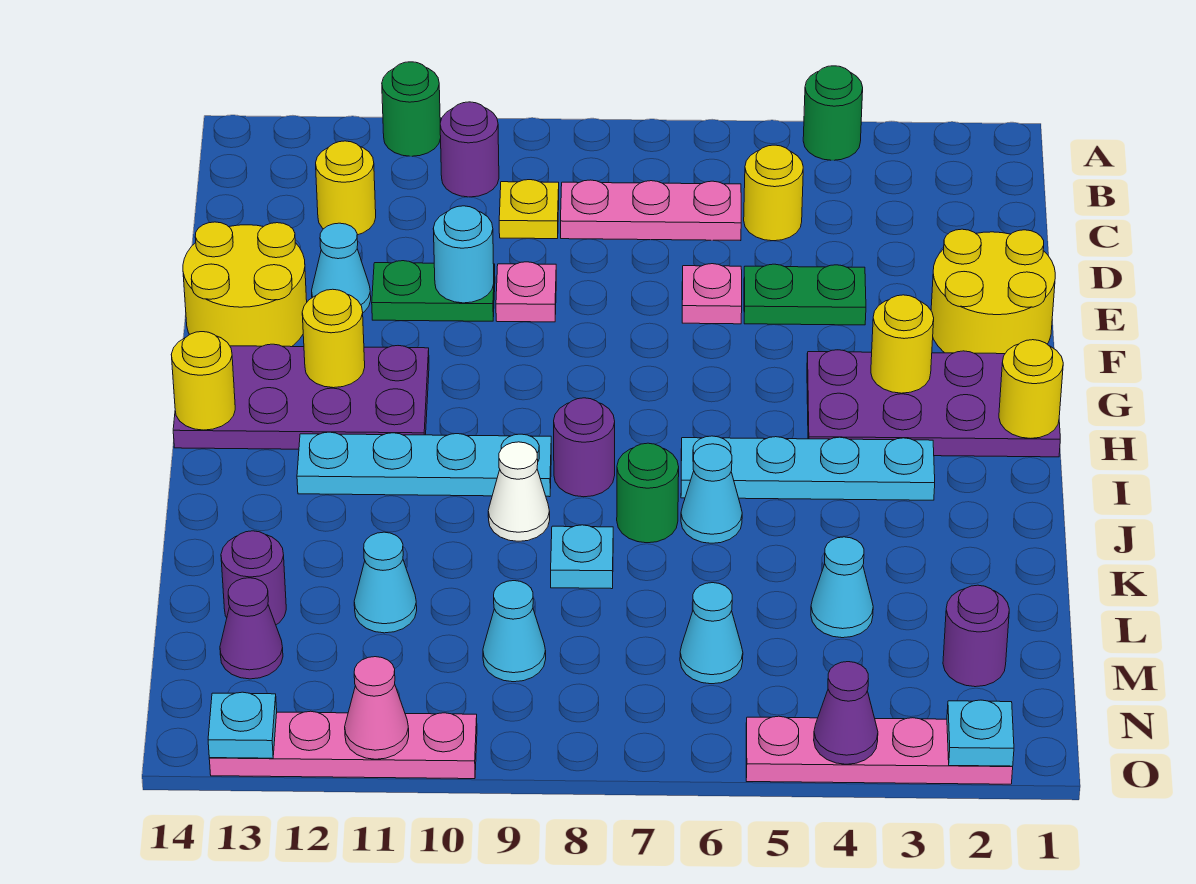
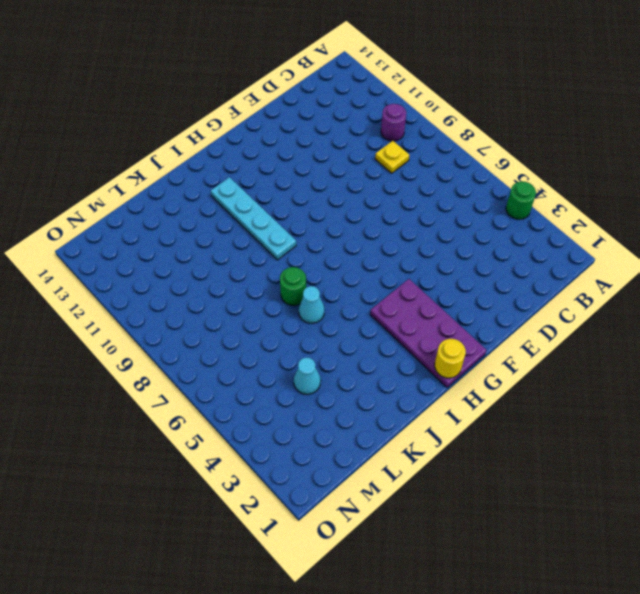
none -> green 1x1 round brick [382,62,441,156]
none -> yellow 1x1 round brick [744,145,803,241]
none -> pink 1x3 plate [561,180,741,241]
none -> yellow 1x1 round brick [316,141,376,235]

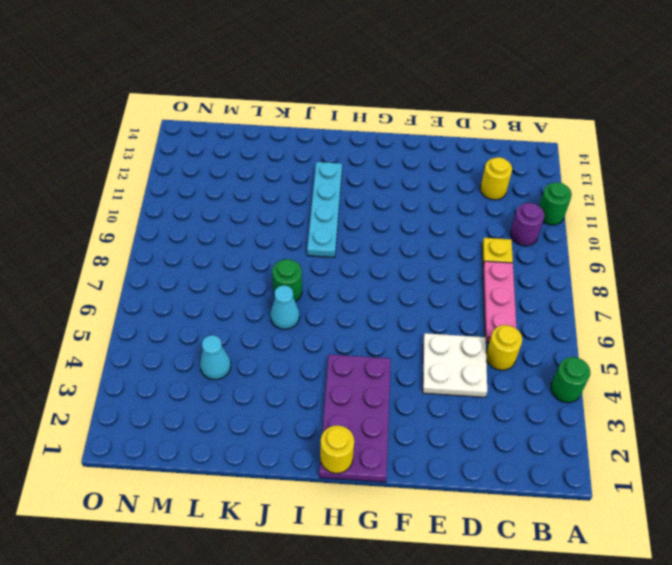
white 2x2 plate [423,333,487,397] -> green 1x2 plate [744,264,866,325]
none -> yellow 2x2 round brick [931,229,1055,354]
none -> pink 1x1 plate [682,264,742,324]
none -> pink 1x1 plate [496,262,556,322]
none -> green 1x2 plate [372,261,495,321]

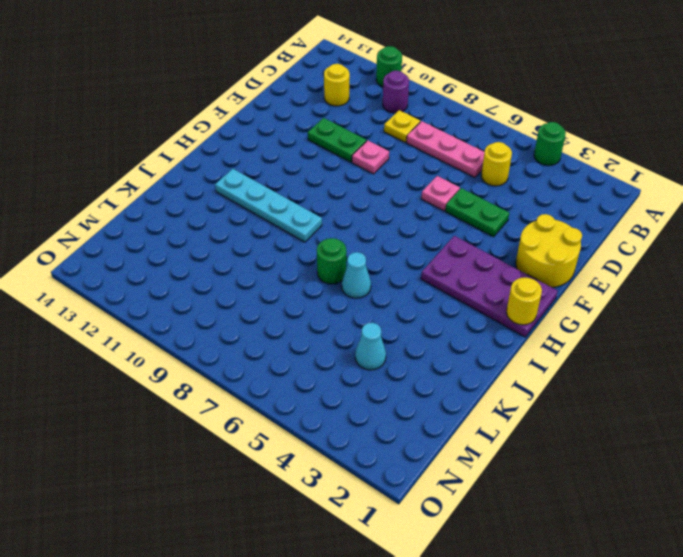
none -> cyan 1x1 cone [312,223,371,312]
none -> yellow 2x2 round brick [183,222,307,347]
none -> purple 2x4 plate [173,344,429,449]
none -> cyan 1x4 plate [681,436,935,500]

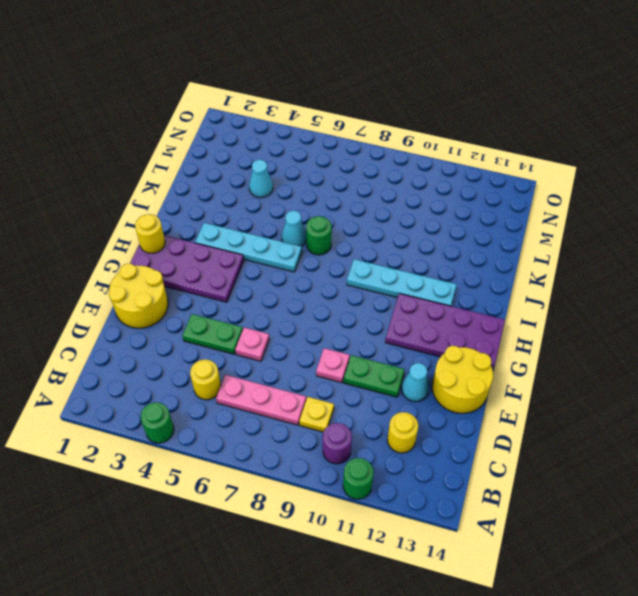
none -> purple 1x1 round brick [554,398,615,497]
none -> white 1x1 cone [488,442,550,541]
none -> cyan 1x1 plate [551,525,613,589]
none -> cyan 1x1 cone [354,532,417,633]

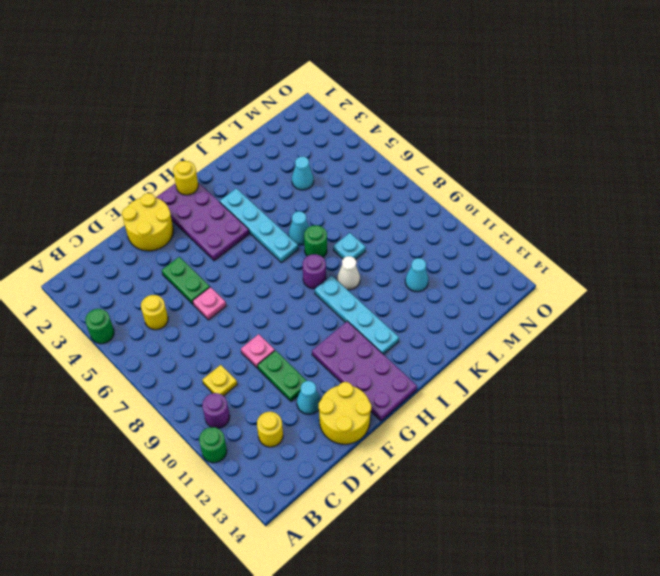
none -> pink 1x3 plate [561,180,741,241]
none -> purple 1x1 round brick [221,531,286,625]
none -> purple 1x1 round brick [943,585,1009,687]
none -> cyan 1x1 cone [680,583,743,684]

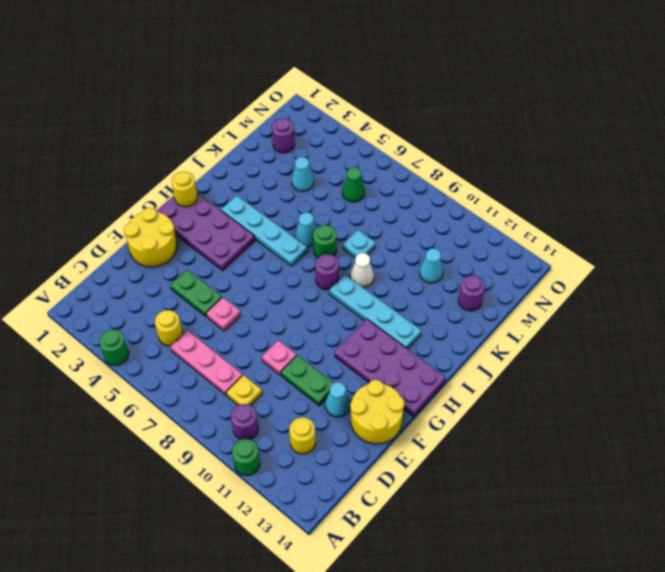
green 1x1 cone [342,168,365,202] -> cyan 1x1 cone [680,583,743,684]
none -> cyan 1x1 cone [483,581,546,682]
none -> purple 1x1 cone [220,578,283,679]
none -> pink 1x4 plate [746,716,1013,784]
none -> pink 1x4 plate [209,711,477,779]

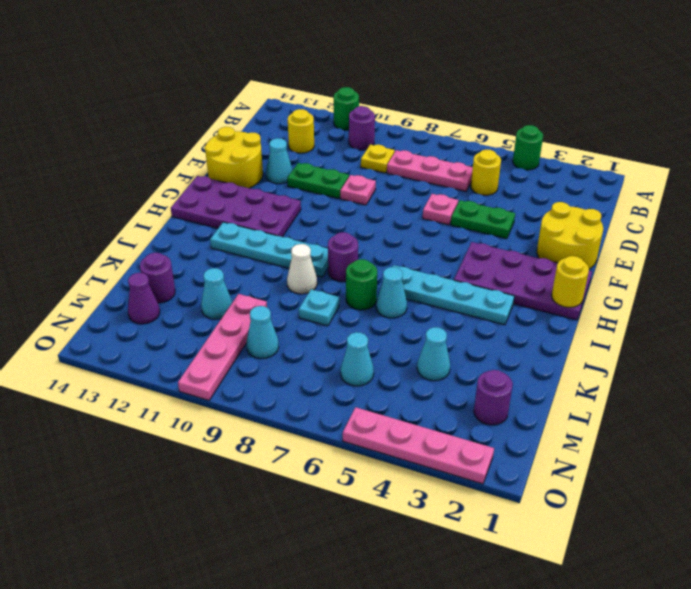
pink 1x4 plate [178,294,267,400] -> pink 1x4 plate turned to [209,711,477,779]
none -> cyan 1x1 round brick [433,206,494,303]
none -> yellow 1x1 round brick [871,295,934,393]
none -> yellow 1x1 round brick [302,289,365,388]
none -> yellow 1x1 round brick [171,332,235,430]

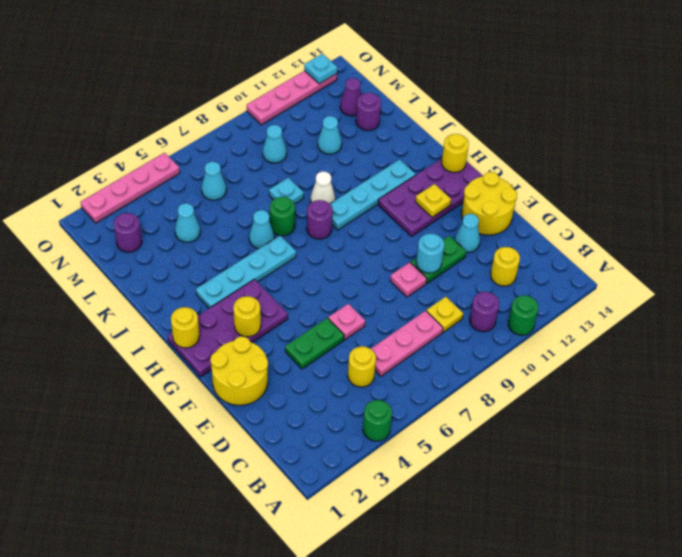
yellow 1x1 plate [415,184,451,217] -> yellow 1x1 round brick [302,289,365,388]
none -> cyan 1x1 plate [947,700,1014,766]
none -> purple 1x1 cone [814,662,878,764]
none -> pink 1x1 cone [345,657,409,759]

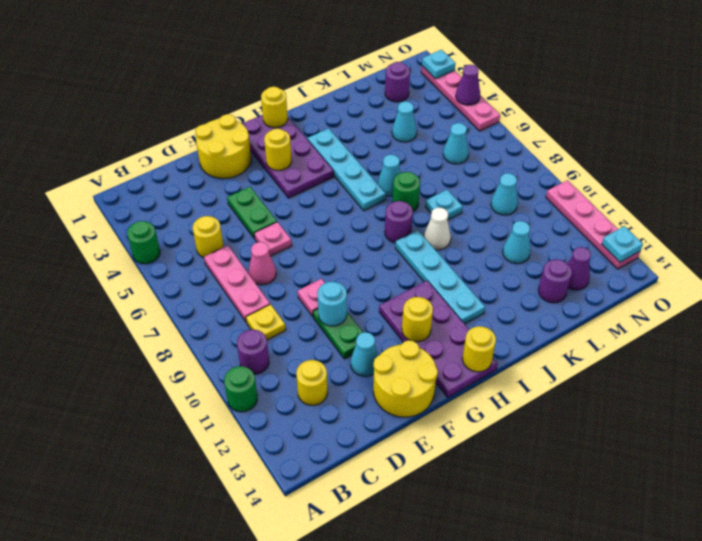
pink 1x1 cone [249,242,276,285] -> pink 1x1 cone moved to [345,657,409,759]

